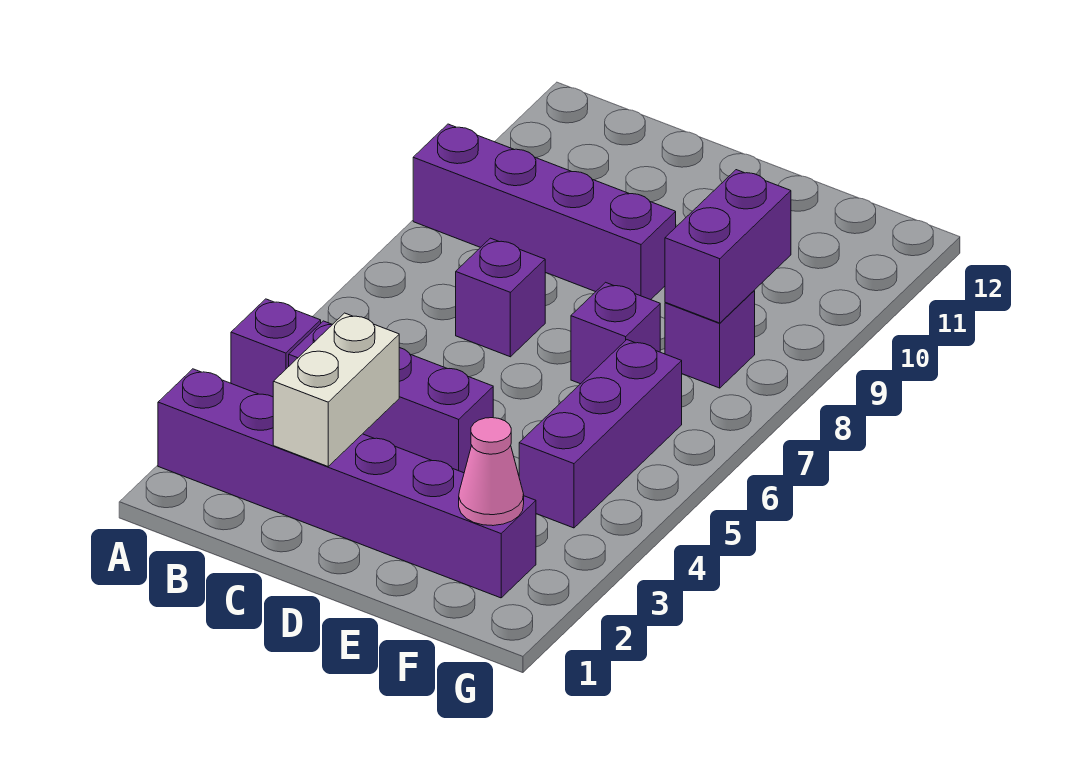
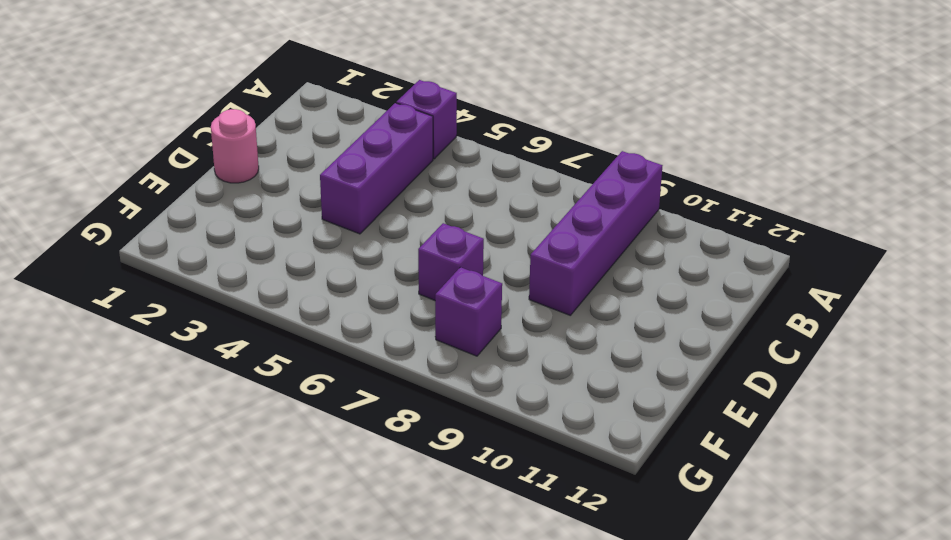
pink 1x1 round brick [211,109,259,183] -> none
none -> purple 1x6 brick [158,369,536,598]
none -> purple 1x1 brick [456,238,545,357]

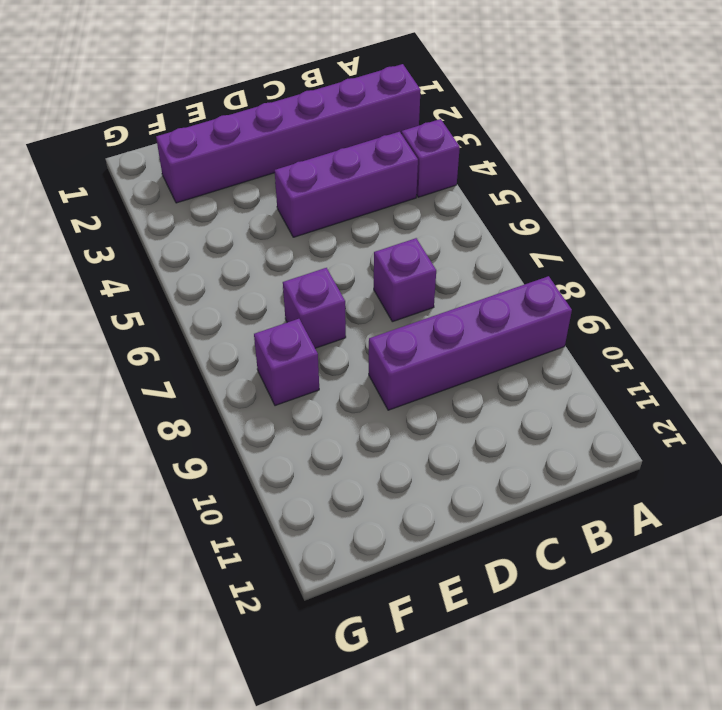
none -> purple 1x3 brick [519,340,682,528]
none -> white 1x2 brick [273,313,399,466]

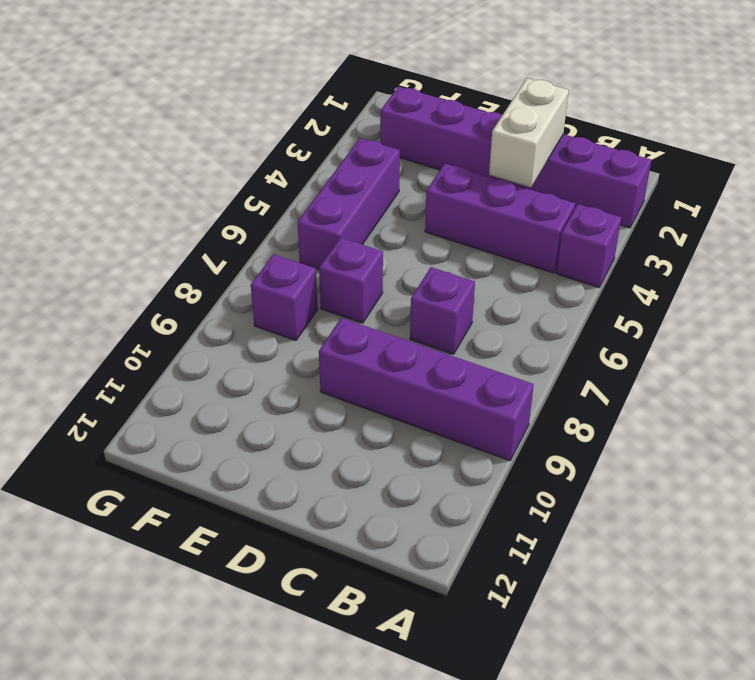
none -> pink 1x1 cone [459,418,524,526]
none -> purple 1x2 brick [665,170,791,323]

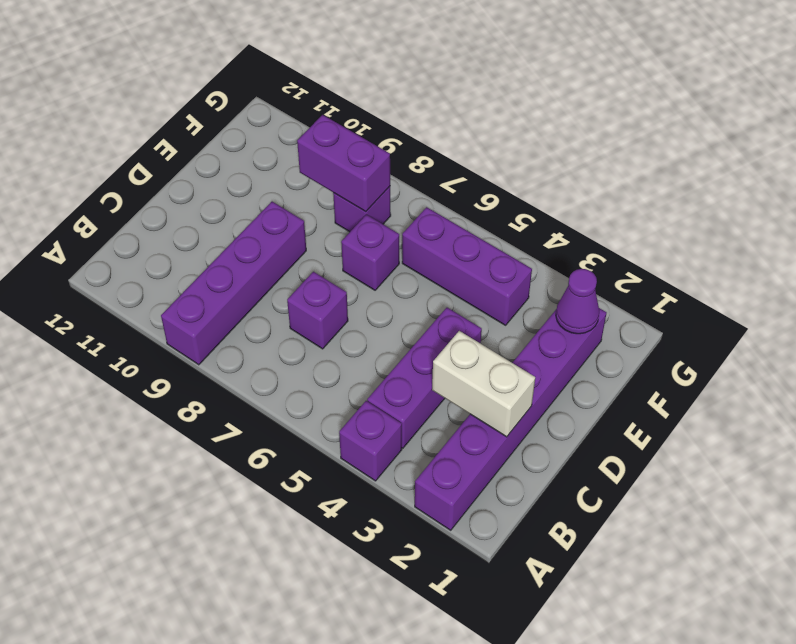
purple 1x1 cone [556,269,599,334] -> pink 1x1 cone [459,418,524,526]

